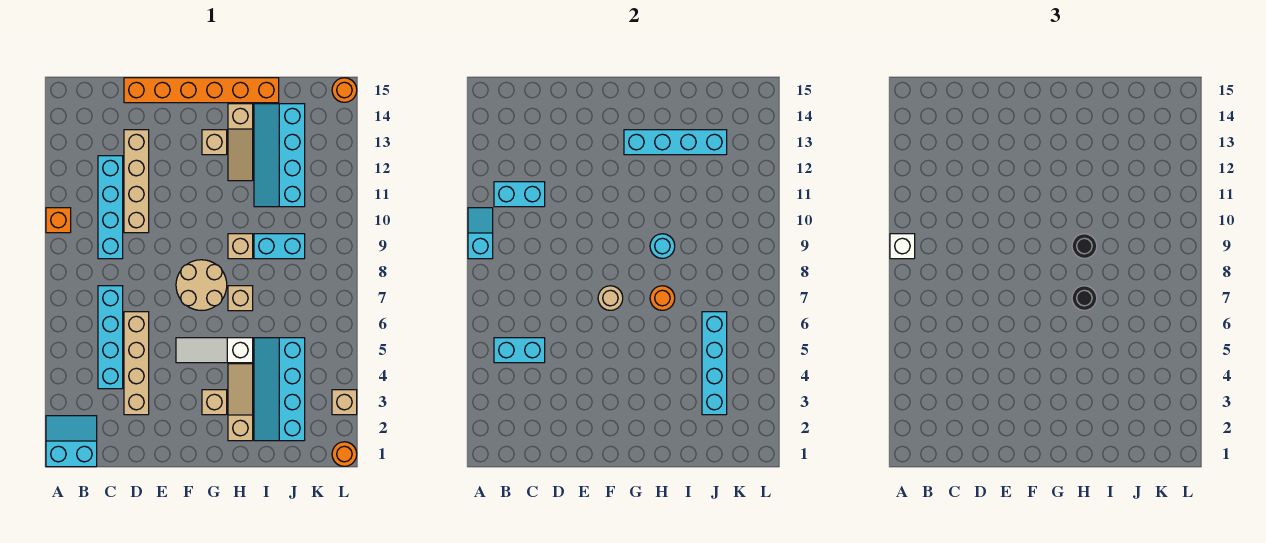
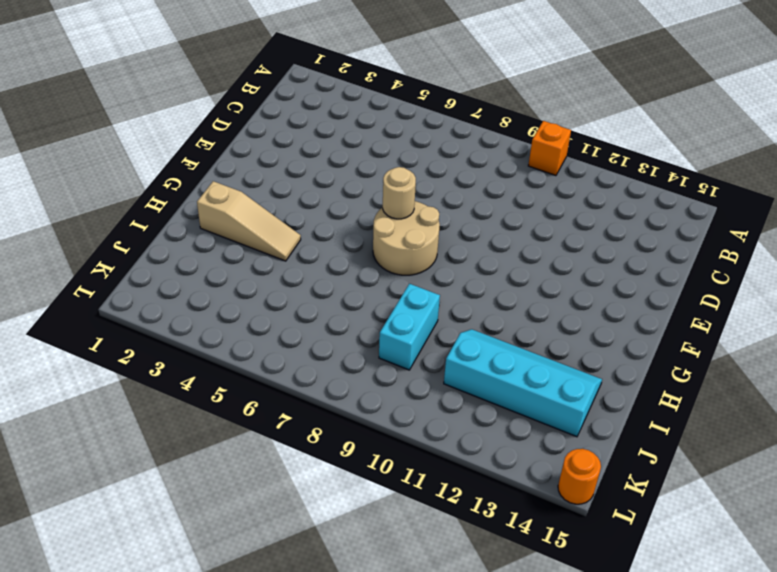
none -> cyan 2x2 slope [46,416,97,467]
none -> cyan 1x4 brick [98,286,123,389]
none -> cyan 1x4 brick [98,156,123,259]
none -> tan 1x4 brick [124,312,149,415]

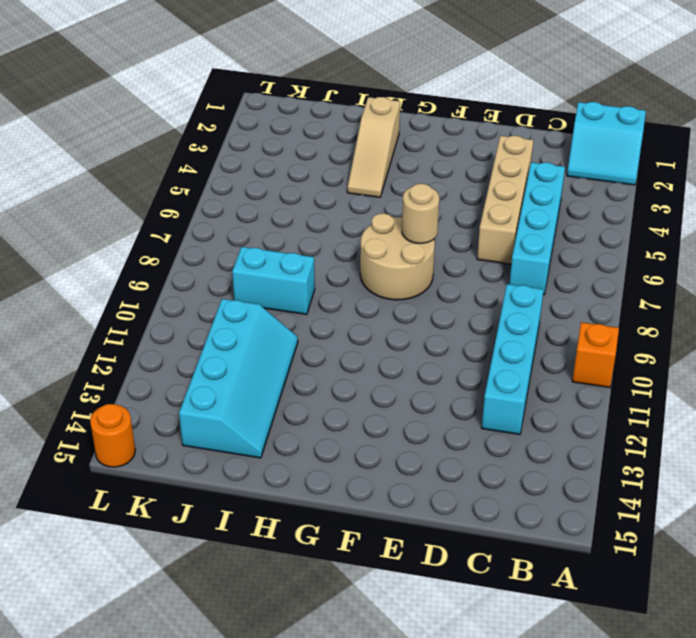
none -> tan 1x4 brick [124,130,149,233]
none -> orange 1x6 brick [124,78,279,103]
none -> white 1x3 slope [176,338,253,363]
none -> tan 1x1 brick [202,390,227,415]

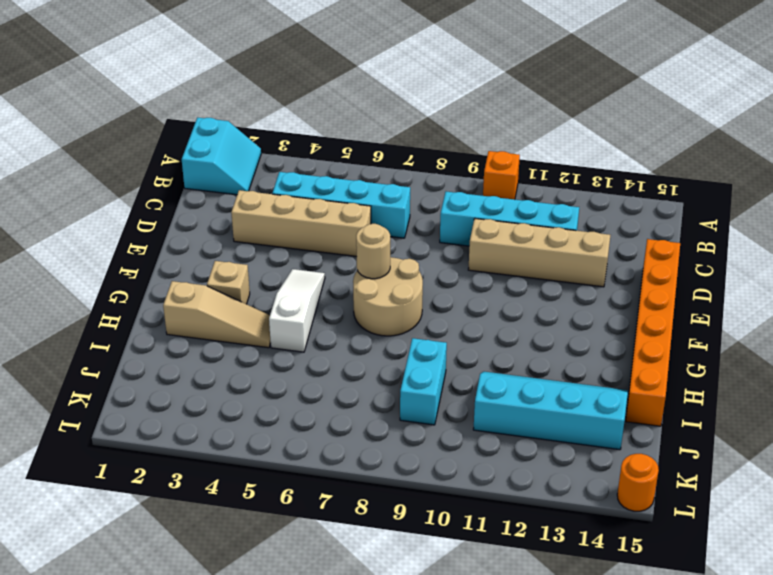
none -> tan 1x1 brick [202,130,227,155]
none -> tan 1x1 brick [228,286,253,311]
none -> tan 1x1 brick [228,234,253,259]
none -> tan 1x3 slope [228,104,253,181]

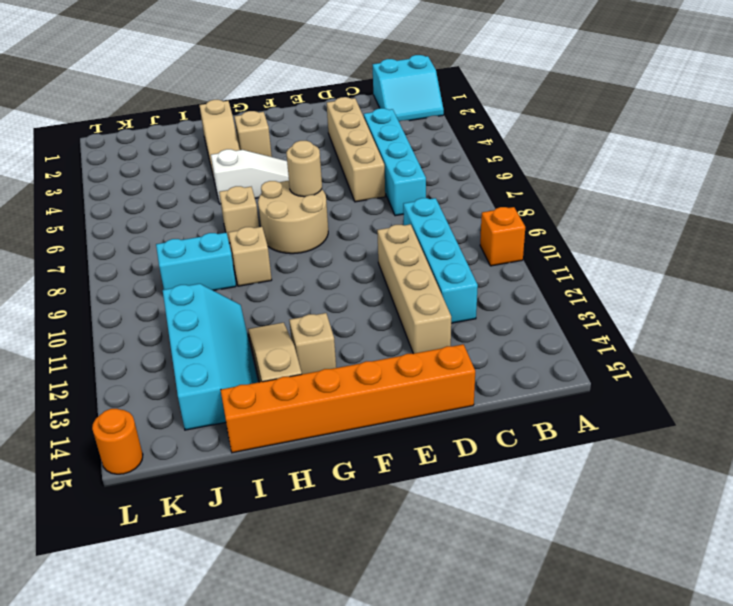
none -> cyan 2x4 slope [254,338,305,441]
none -> orange 1x1 round brick [332,442,357,466]
none -> tan 1x1 brick [332,390,357,415]
none -> cyan 1x2 slope [468,208,493,259]

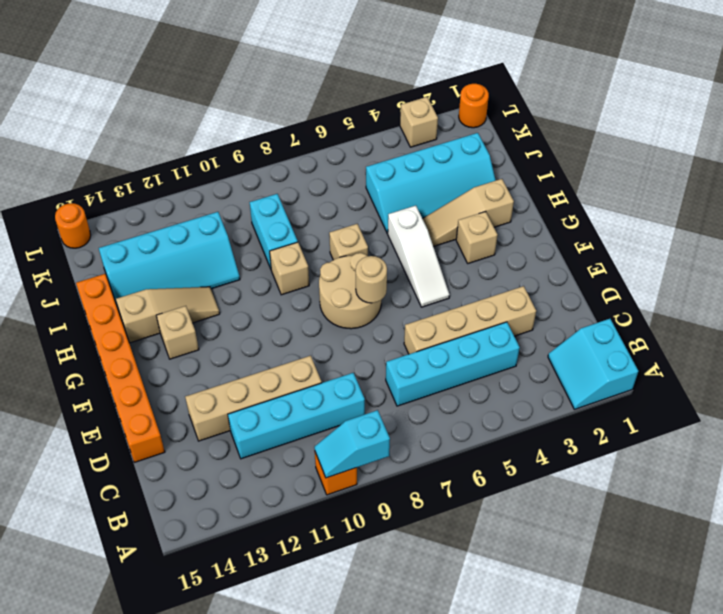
none -> cyan 1x2 brick [494,338,545,363]
none -> cyan 1x2 brick [494,182,545,207]
none -> cyan 1x4 brick [624,130,727,155]
none -> orange 1x1 round brick [650,286,675,310]

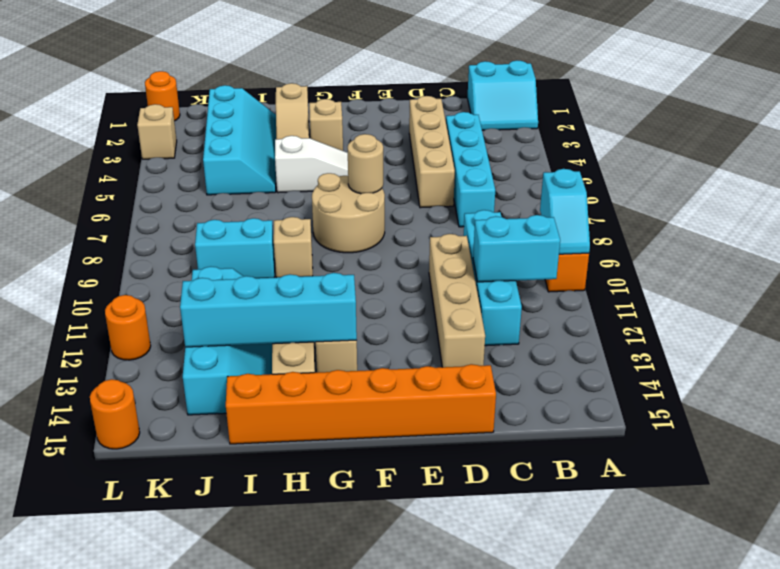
orange 1x1 round brick [105,295,151,360] -> orange 1x1 round brick moved to [650,286,675,310]
none -> tan 1x1 brick [228,286,253,311]
none -> cyan 1x2 brick [494,338,545,363]
none -> cyan 1x1 round brick [650,234,675,258]
none -> cyan 1x4 brick [702,312,727,415]

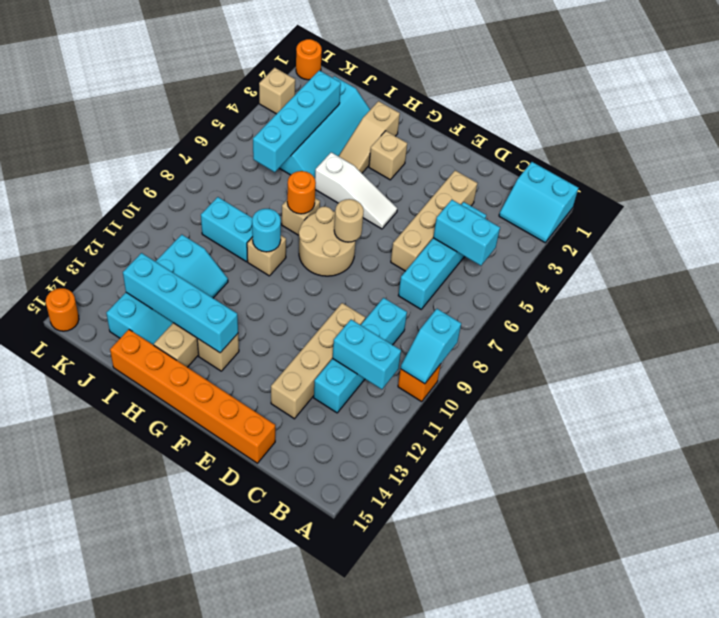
none -> white 1x1 brick [890,234,915,259]
none -> black 1x1 round brick [1072,286,1097,310]
none -> black 1x1 round brick [1072,234,1097,258]

